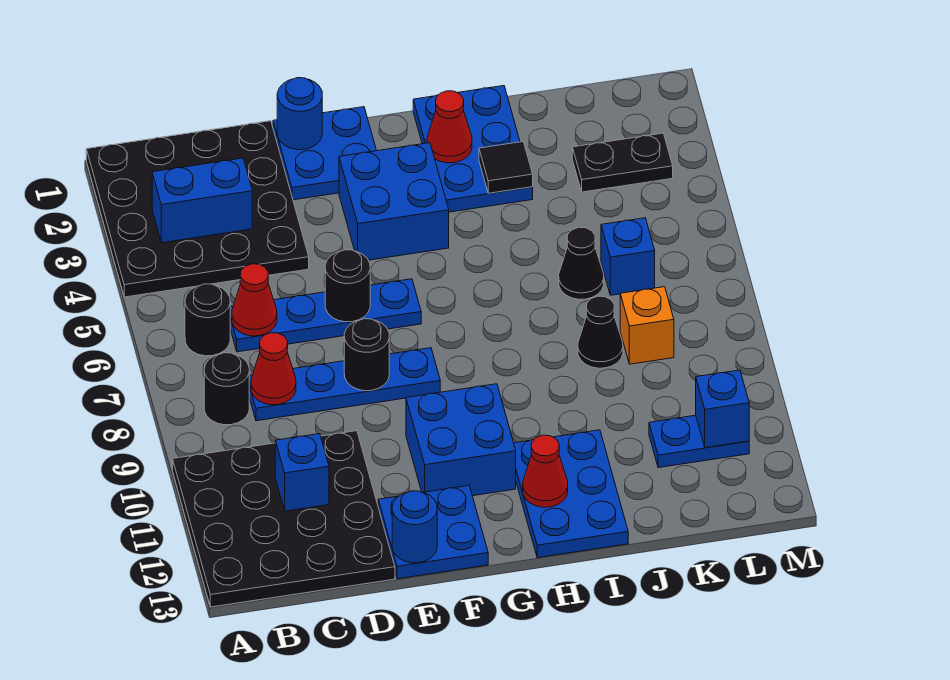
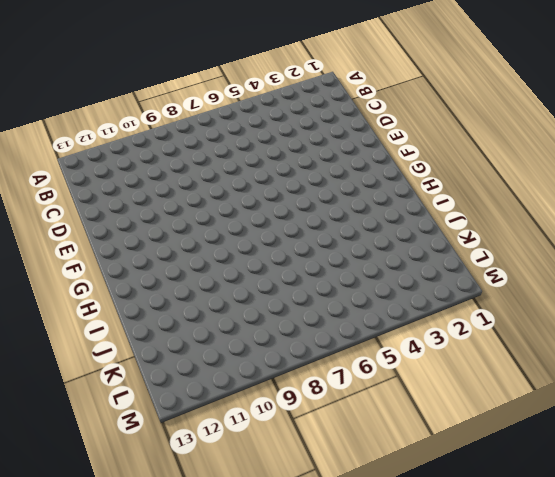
none -> black 4x4 plate [86,121,309,297]
none -> black 4x4 plate [173,431,395,607]
none -> black 1x1 round brick [185,284,230,356]
none -> black 1x1 round brick [204,353,249,425]

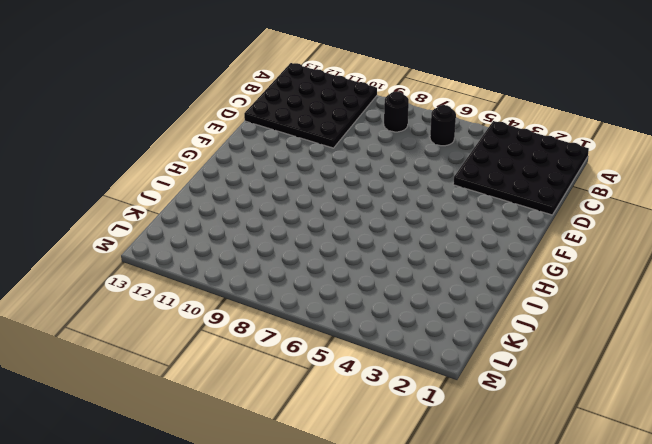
none -> blue 1x4 plate [230,279,421,352]
none -> blue 1x4 plate [249,348,440,421]
none -> blue 2x2 plate [273,107,377,200]
none -> blue 2x2 plate [378,486,488,579]

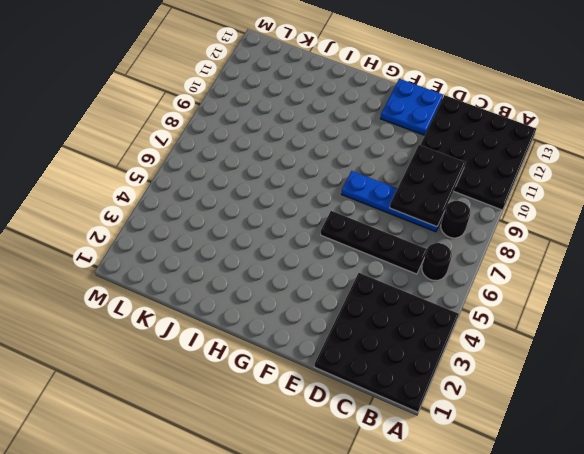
black 1x4 plate [321,211,427,274] -> blue 1x4 plate [230,279,421,352]
black 2x3 plate [390,145,465,227] -> red 1x1 cone [251,333,296,405]
none -> blue 2x2 plate [273,107,377,200]
none -> blue 2x2 brick [339,143,449,260]
none -> blue 2x2 brick [406,384,516,496]
none -> blue 2x3 plate [413,86,533,212]

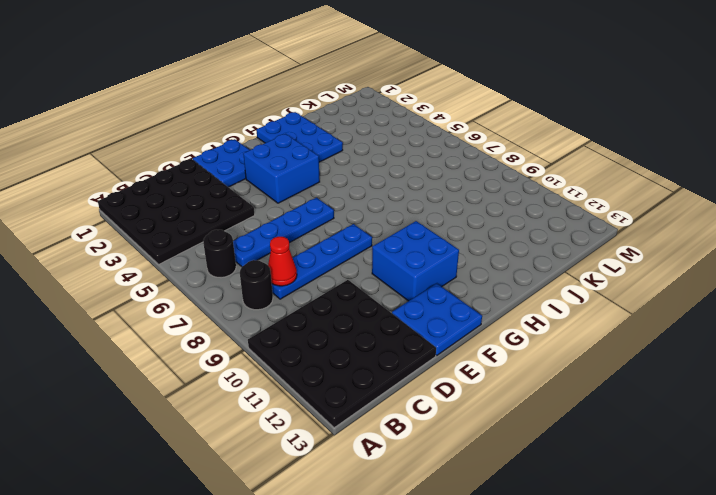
none -> blue 2x3 plate [514,430,628,558]
none -> black 1x1 cone [559,227,604,299]
none -> black 1x1 cone [578,296,623,368]
none -> black 1x2 plate [572,133,673,192]

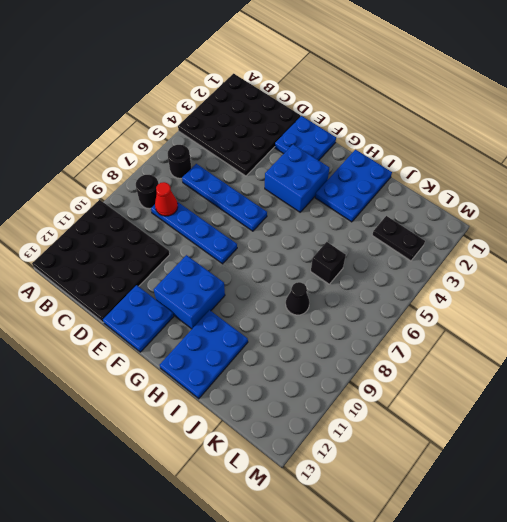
black 1x1 brick [311,242,346,284] -> black 1x1 cone [559,227,604,299]
none -> blue 1x1 brick [601,218,655,295]
none -> orange 1x1 brick [620,287,674,364]
none -> blue 1x2 plate [649,415,749,468]
none -> blue 1x2 brick [152,158,252,243]

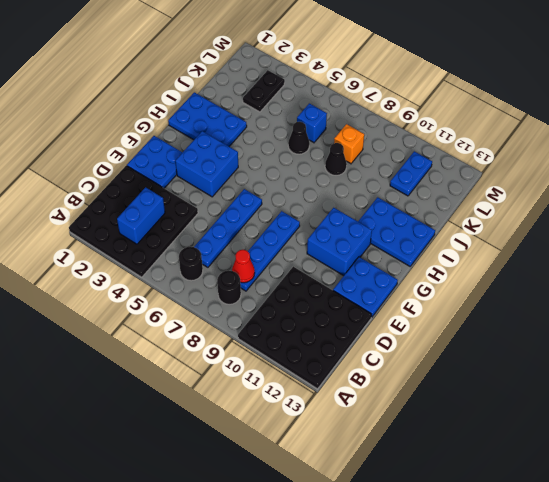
none -> red 1x1 cone [232,264,277,336]
none -> blue 1x1 brick [275,434,329,511]
none -> blue 1x1 round brick [277,78,322,150]
none -> black 1x1 round brick [325,250,370,322]

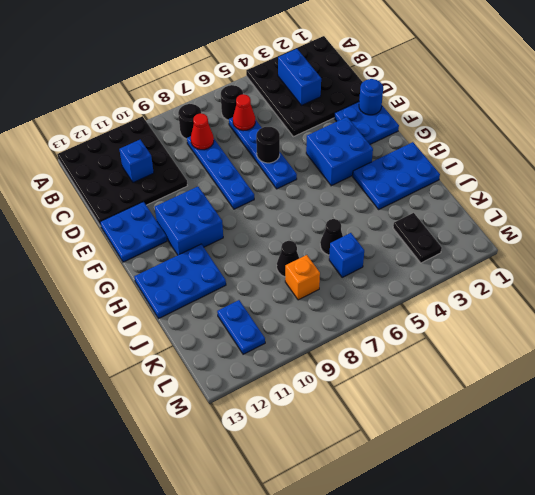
none -> black 1x1 round brick [344,319,389,391]
none -> blue 1x1 round brick [392,491,437,563]
none -> red 1x1 cone [427,91,472,163]
none -> red 1x1 cone [523,435,568,507]

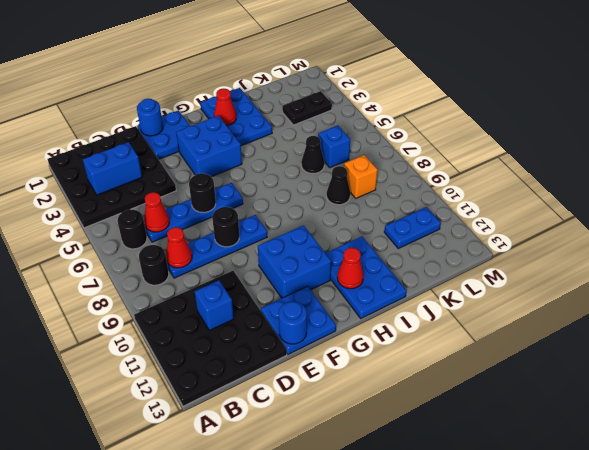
none -> black 1x1 tile [479,142,533,193]
none -> blue 1x1 brick [696,370,749,448]

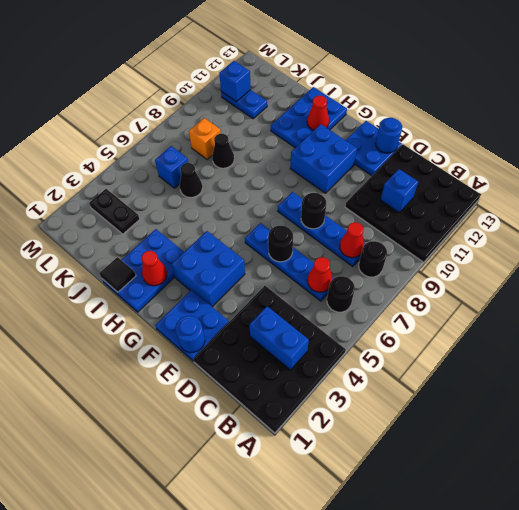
black 1x1 tile [99,257,136,292] -> black 1x1 tile moved to [479,142,533,193]

